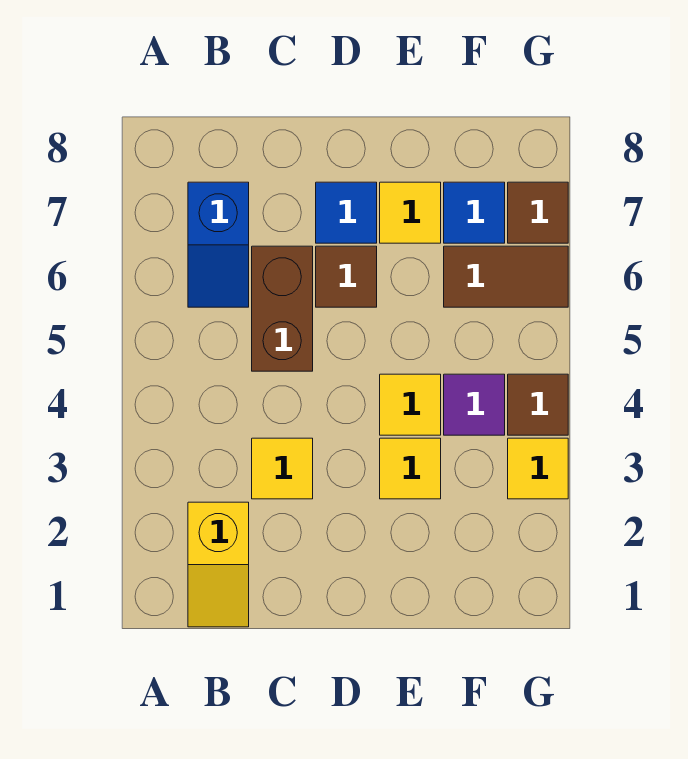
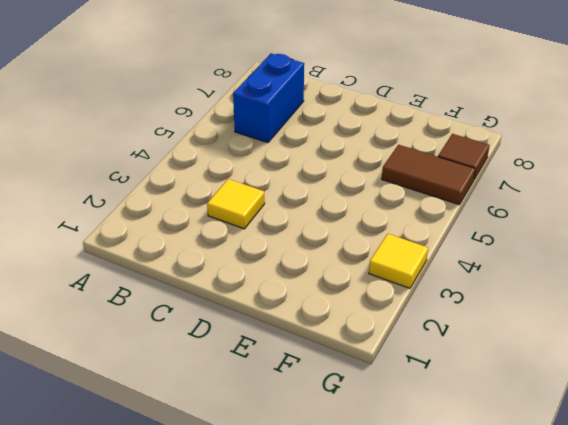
blue 1x2 brick [233,54,304,143] -> blue 1x2 slope [188,182,249,307]
none -> yellow 1x2 slope [188,502,249,627]
none -> brown 1x2 brick [252,246,313,371]
none -> brown 1x1 tile [316,246,377,307]

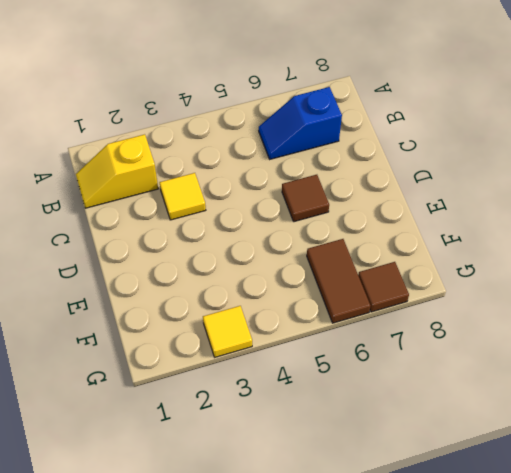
none -> brown 1x2 brick [252,246,313,371]
none -> blue 1x1 tile [316,182,377,243]
none -> yellow 1x1 tile [380,438,441,499]

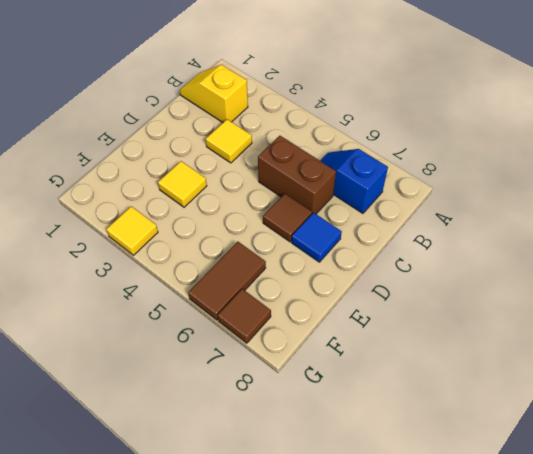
none -> yellow 1x1 tile [380,374,441,435]
none -> yellow 1x1 tile [380,182,441,243]
none -> purple 1x1 tile [444,374,505,435]

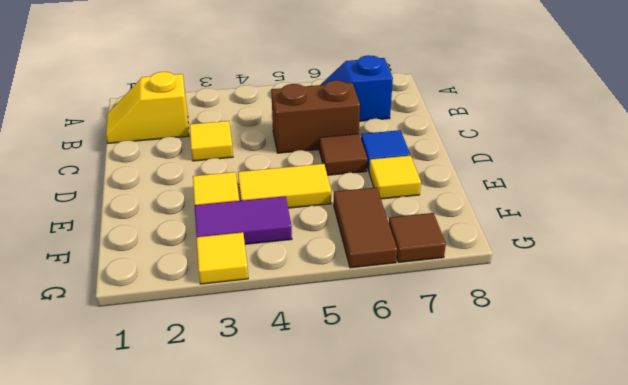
yellow 1x2 tile [238,164,331,208] -> yellow 1x1 tile [380,374,441,435]
purple 1x2 tile [195,196,292,244] -> purple 1x1 tile [444,374,505,435]
none -> blue 1x1 tile [444,182,505,243]
none -> brown 1x1 tile [508,374,568,435]

